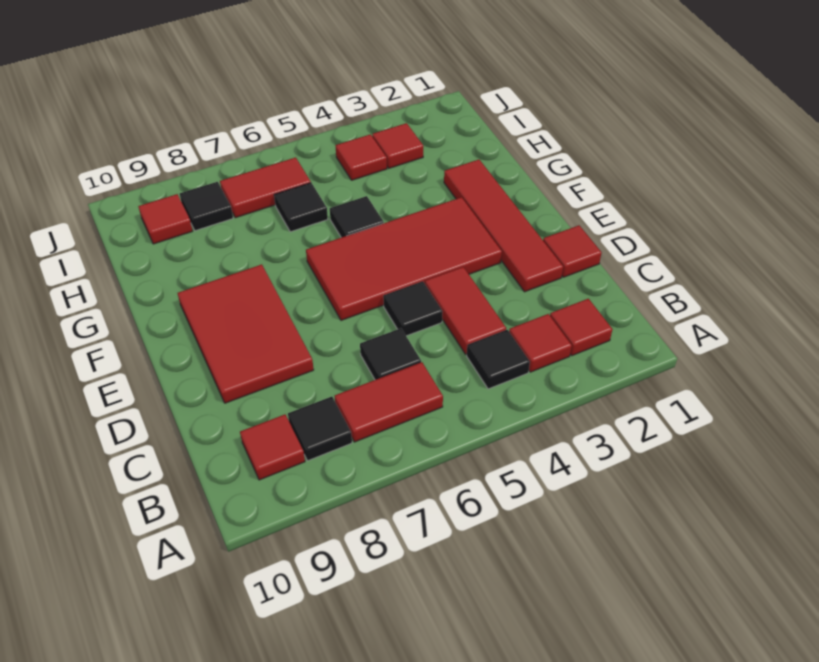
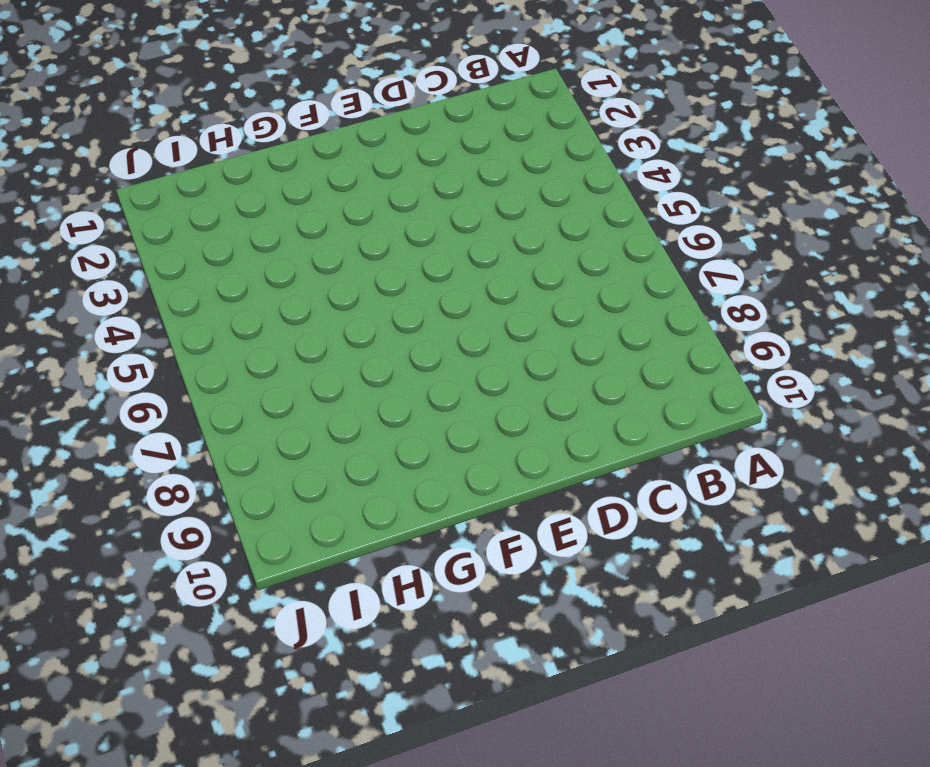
none -> red 1x1 tile [550,299,613,356]
none -> red 1x1 tile [509,314,572,372]
none -> black 1x1 tile [467,330,530,389]

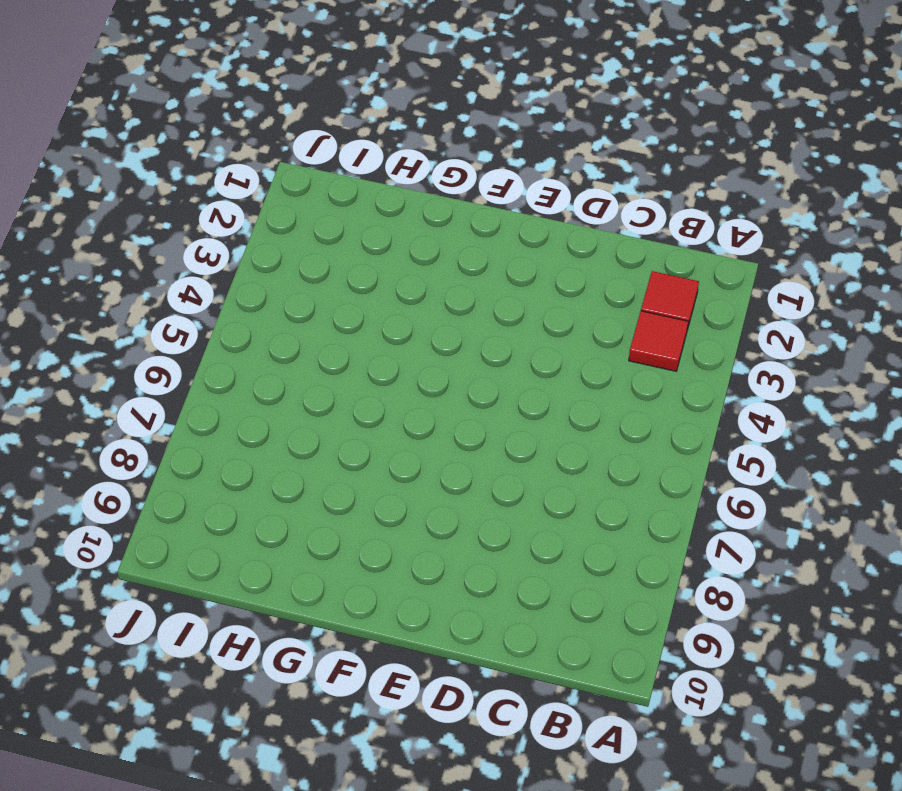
none -> black 1x1 tile [467,330,530,389]
none -> red 1x2 tile [335,362,443,442]
none -> black 1x1 tile [288,397,352,461]

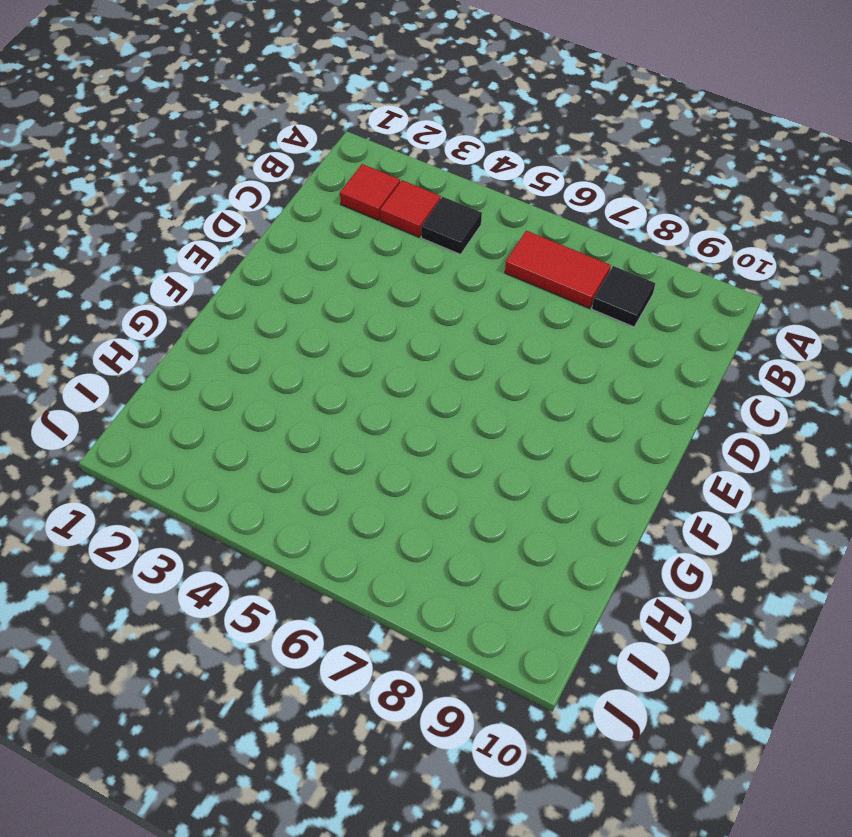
none -> red 1x1 tile [240,415,305,480]
none -> red 1x2 tile [425,267,506,354]
none -> black 1x1 tile [360,328,421,380]

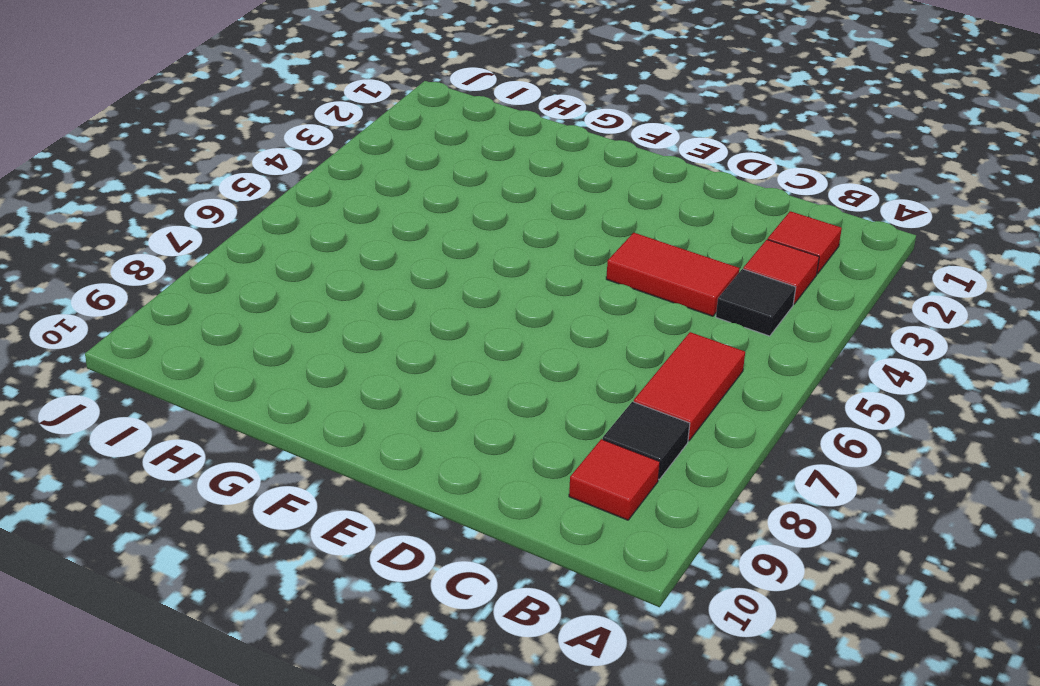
none -> black 1x1 tile [360,328,421,380]
none -> red 1x1 tile [543,225,602,277]
none -> red 1x4 tile [444,160,563,292]

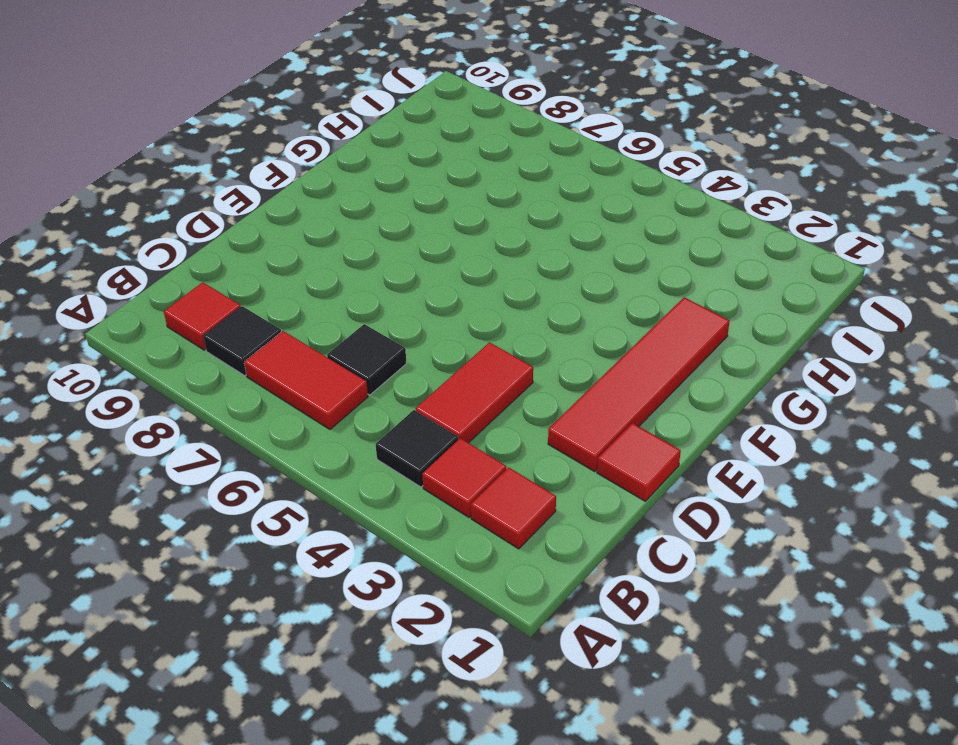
none -> black 1x1 tile [383,281,443,336]
none -> red 2x3 tile [177,264,314,403]
none -> red 2x4 tile [306,197,502,320]

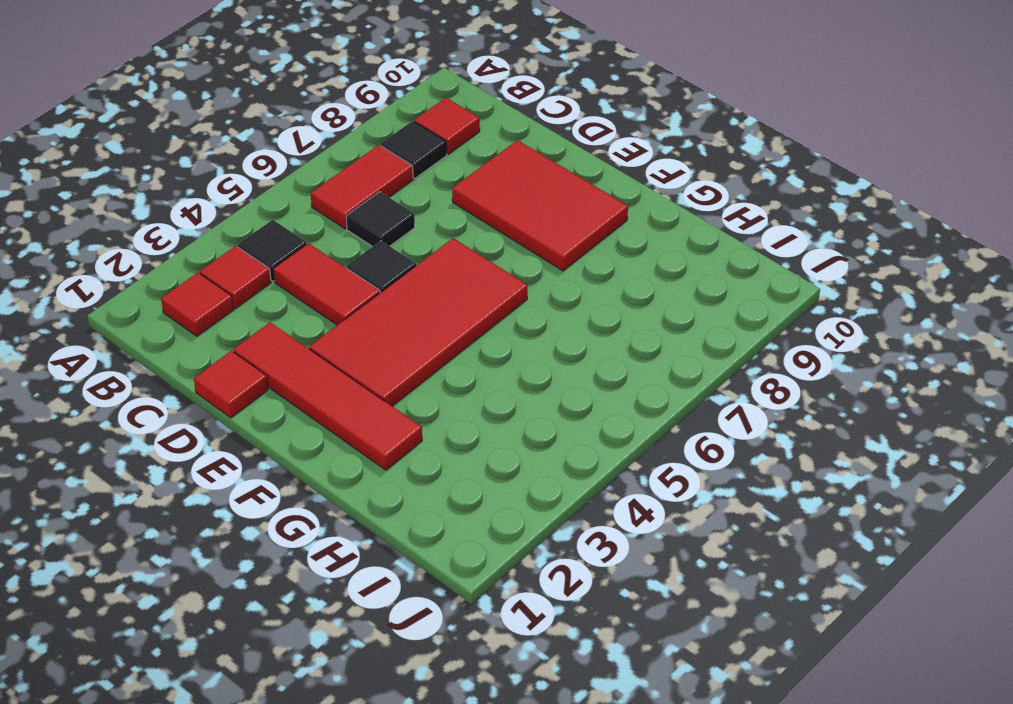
none -> black 1x1 tile [330,196,384,238]
none -> black 1x1 tile [274,183,328,232]
none -> red 1x1 tile [372,123,423,168]

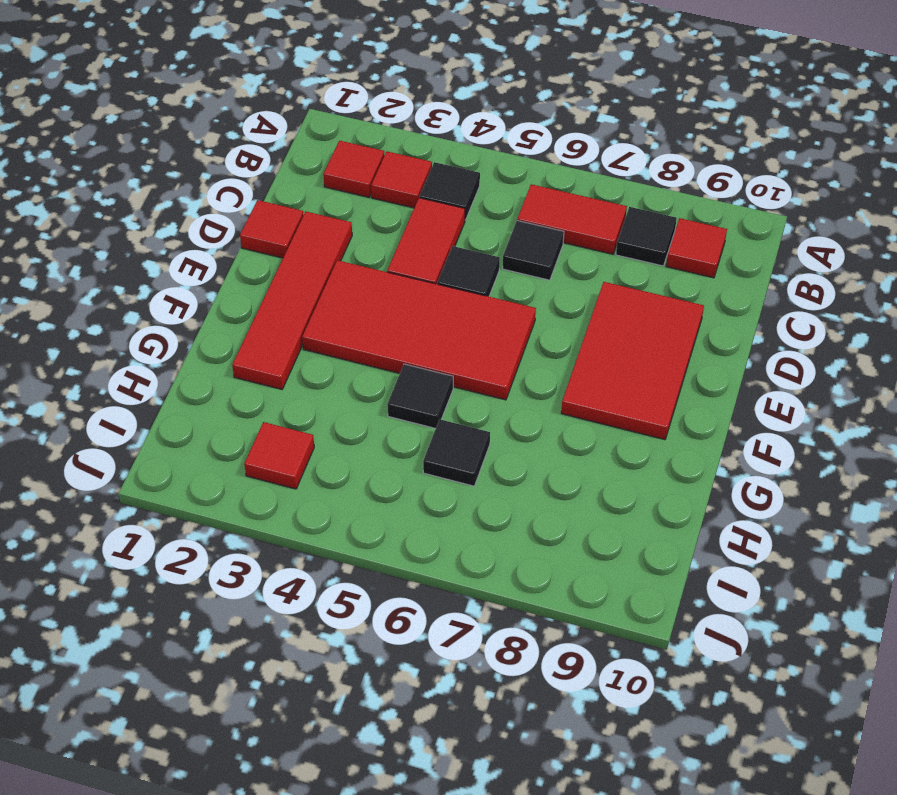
none -> red 1x1 tile [335,134,387,180]
none -> red 1x2 tile [220,157,311,218]
none -> black 1x1 tile [180,182,233,231]

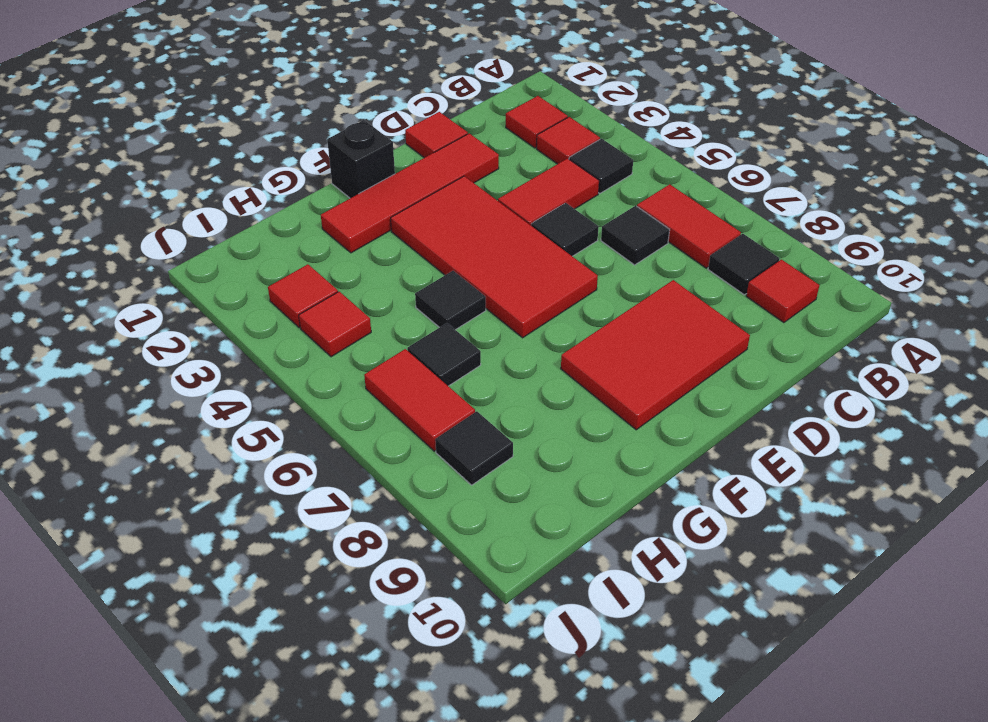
black 1x1 brick [327,120,395,198] -> none
none -> red 1x1 tile [138,194,193,244]

